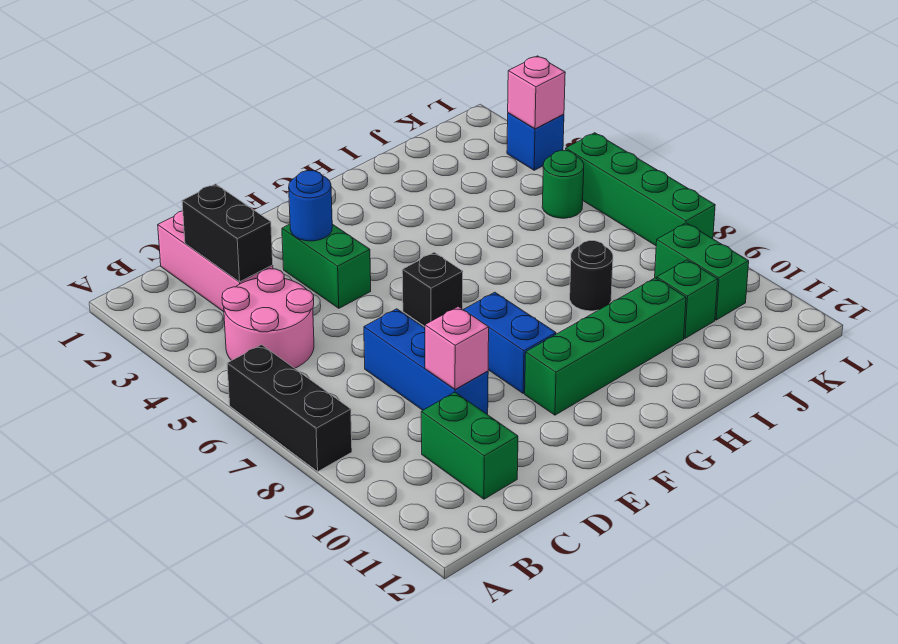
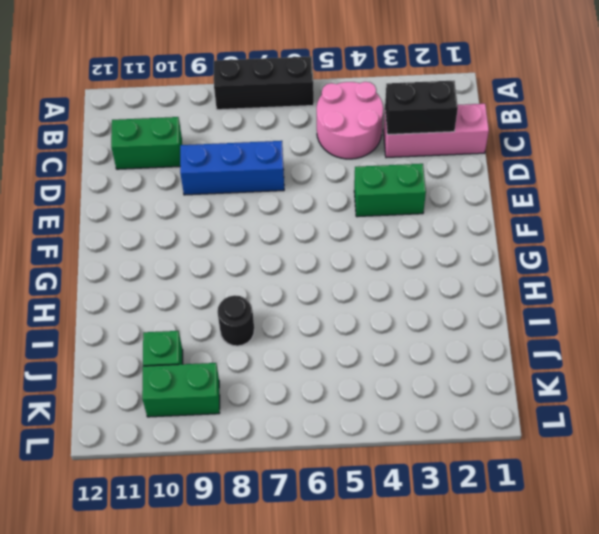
none -> black 1x1 brick [402,252,463,326]
none -> blue 1x2 brick [463,292,556,393]
none -> green 1x4 brick [525,278,686,415]

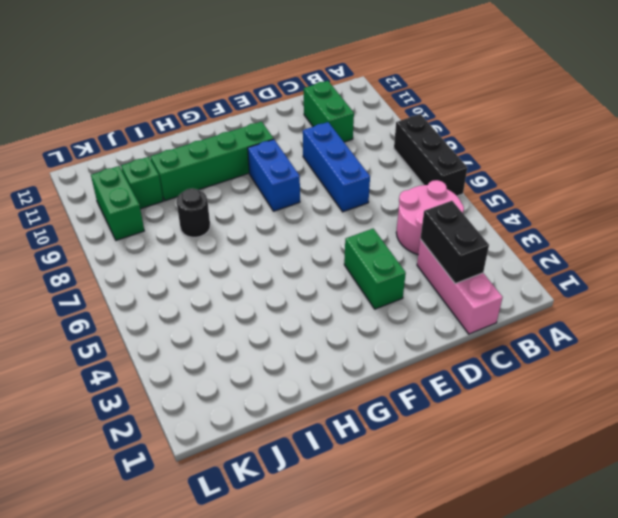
none -> black 1x1 brick [402,252,463,326]
none -> green 1x1 round brick [542,150,584,218]
none -> blue 1x1 brick [507,113,564,170]

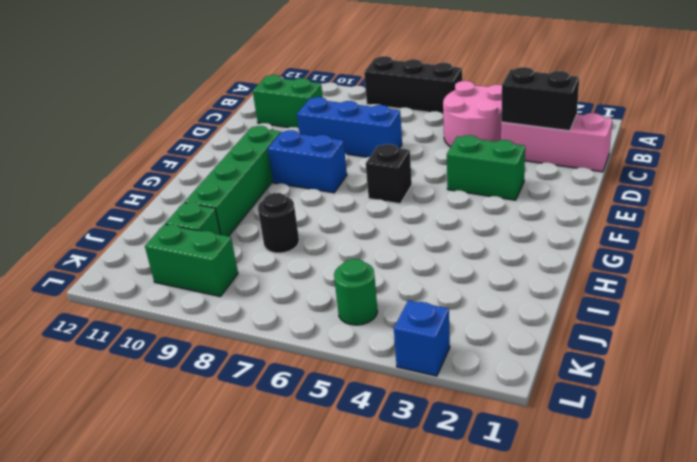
none -> green 1x4 brick [566,133,715,246]
none -> pink 1x1 brick [425,307,489,389]
none -> blue 1x1 round brick [289,171,332,241]

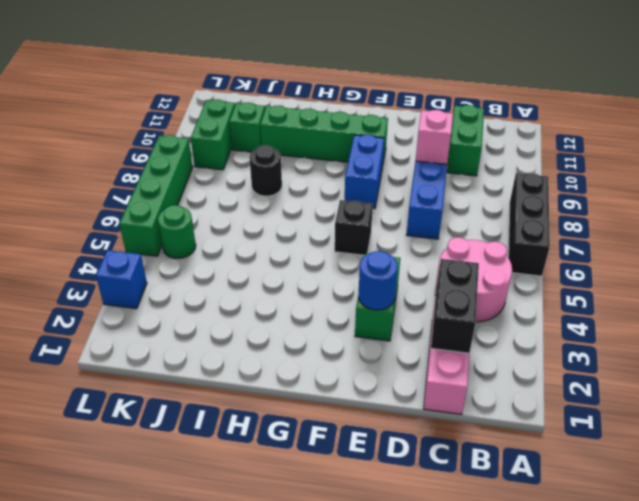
none -> pink 1x1 brick [508,56,565,129]

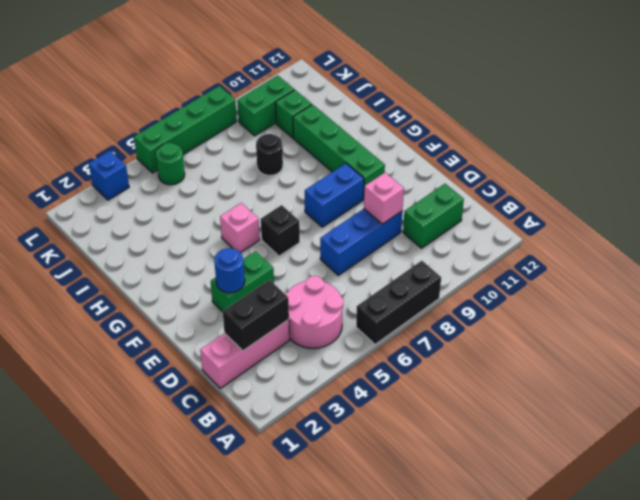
pink 1x1 brick [220,203,260,253] -> pink 1x1 brick moved to [508,56,565,129]

